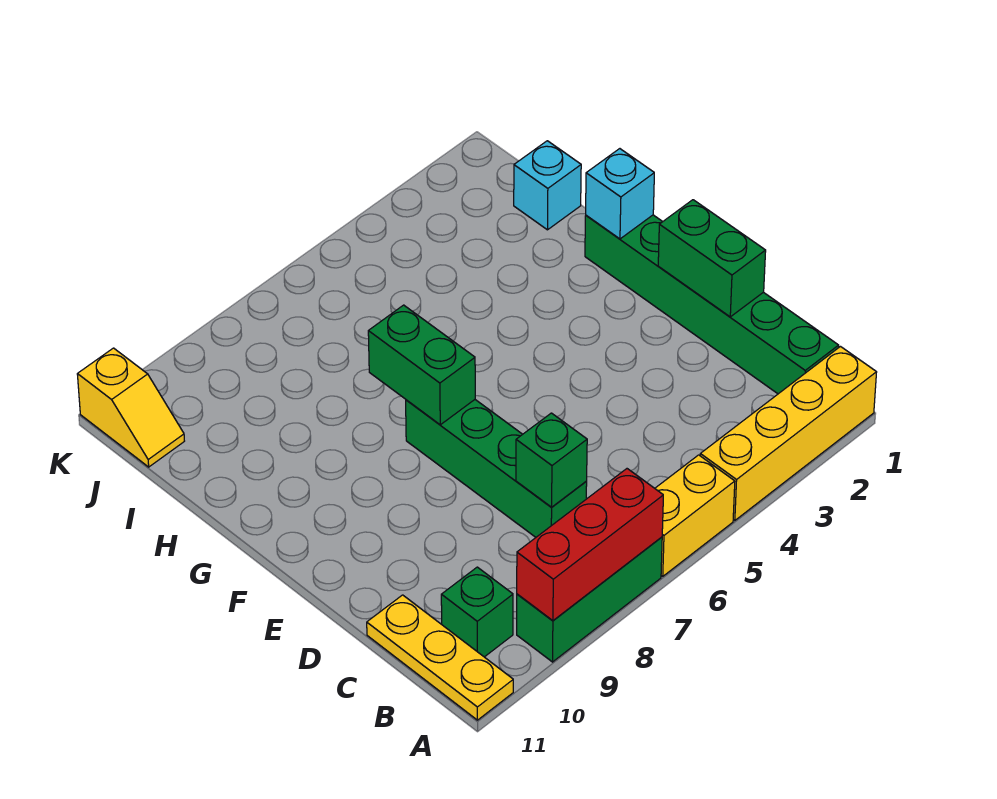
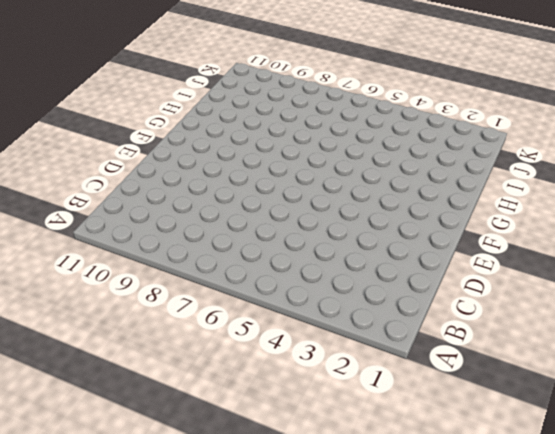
none -> yellow 1x4 brick [700,347,877,521]
none -> yellow 1x2 brick [655,455,735,576]
none -> green 1x3 brick [517,537,662,662]

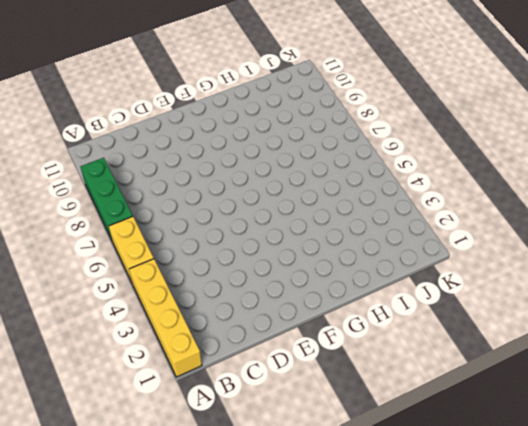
none -> yellow 1x3 plate [367,595,513,720]
none -> green 1x6 brick [585,215,839,394]
none -> green 1x1 brick [441,567,513,657]

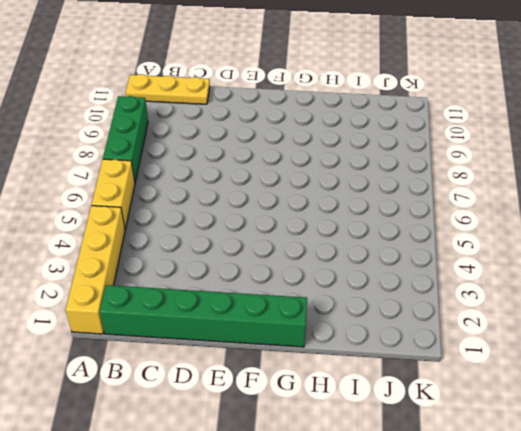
none -> green 1x1 brick [441,567,513,657]
none -> green 1x4 brick [406,400,587,537]
none -> cyan 1x1 brick [514,141,581,230]

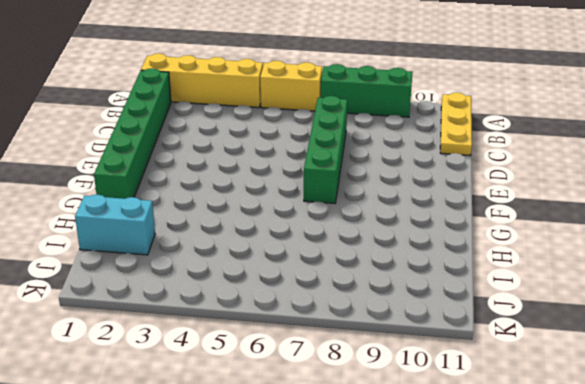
cyan 1x2 brick [75,195,155,255] -> cyan 1x1 brick [514,141,581,230]
none -> green 1x1 brick [441,567,513,657]
none -> yellow 1x2 slope [77,348,184,467]
none -> red 1x3 brick [517,469,663,621]

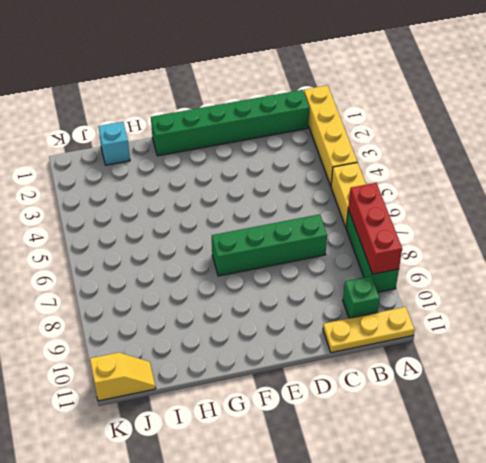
none -> green 1x1 brick [516,413,587,507]
none -> green 1x2 brick [658,200,766,317]
none -> green 1x2 brick [368,305,475,425]

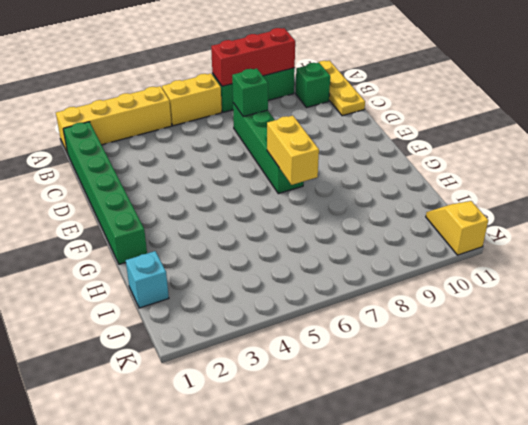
yellow 1x2 brick [267,115,319,185] -> green 1x2 brick [368,305,475,425]
none -> green 1x2 brick [658,200,766,317]
none -> cyan 1x1 brick [586,149,654,239]

